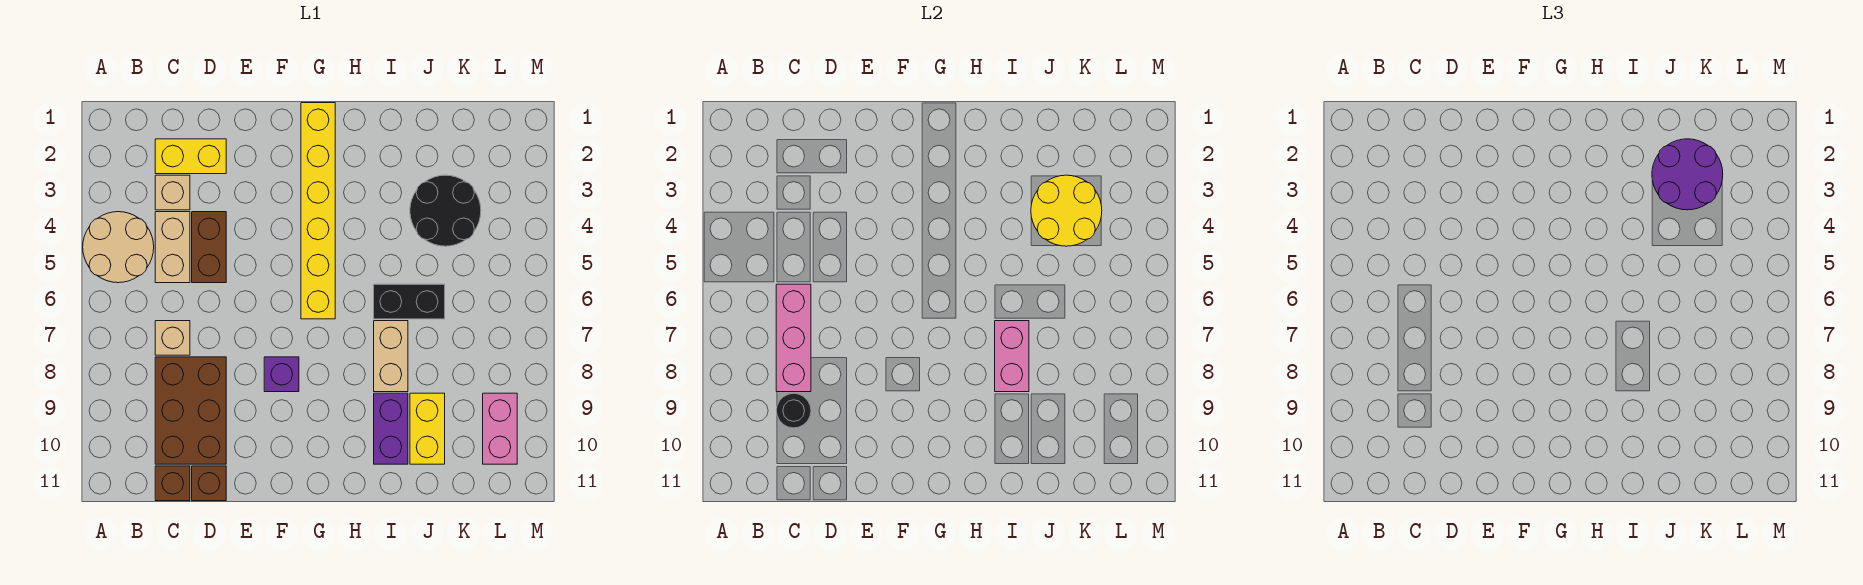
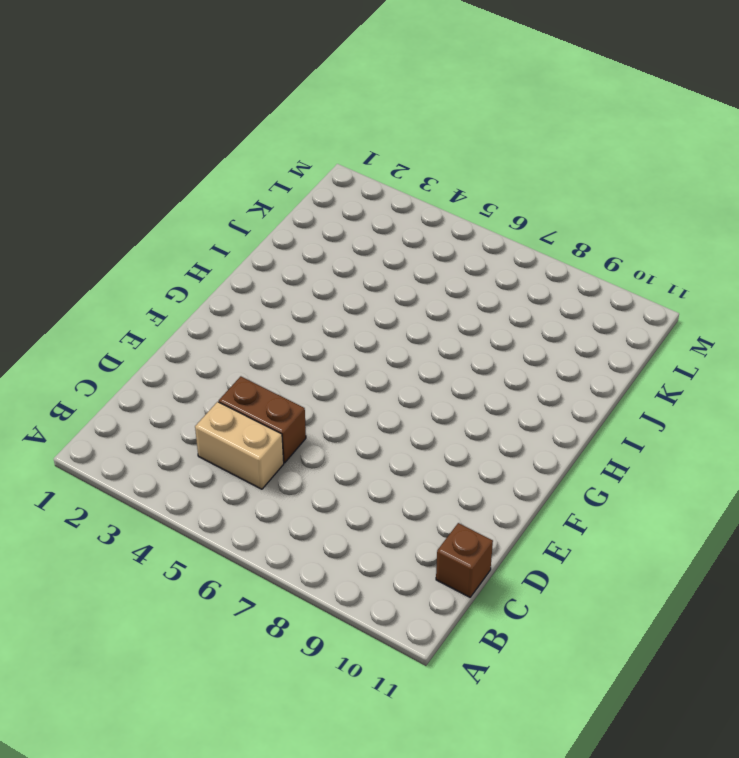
none -> tan 2x2 round brick [83,212,154,283]
none -> yellow 1x2 brick [155,139,226,174]
none -> tan 1x1 brick [155,175,190,210]

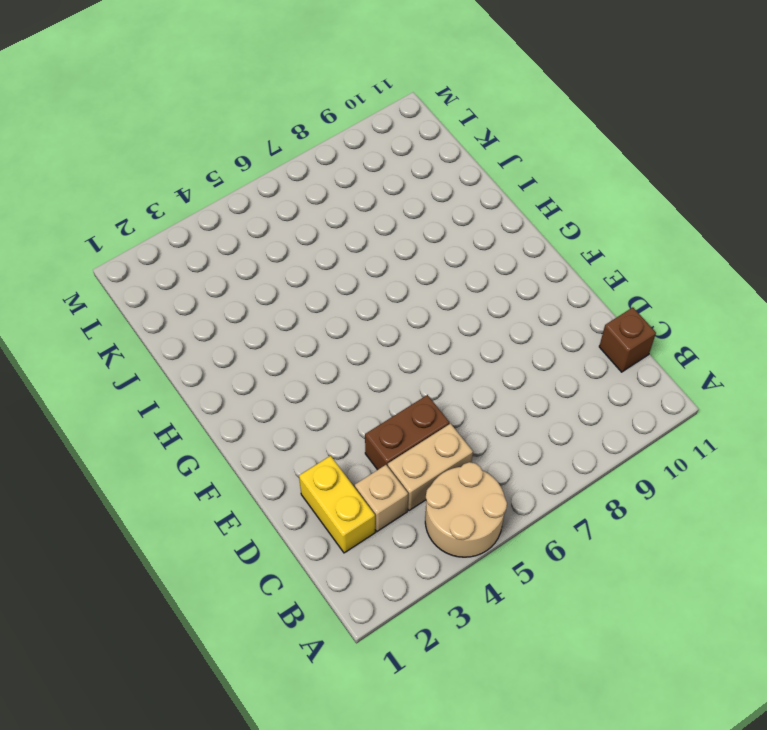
none -> tan 1x1 brick [155,321,190,355]
none -> brown 2x3 brick [155,357,226,464]
none -> brown 1x1 brick [192,466,226,501]

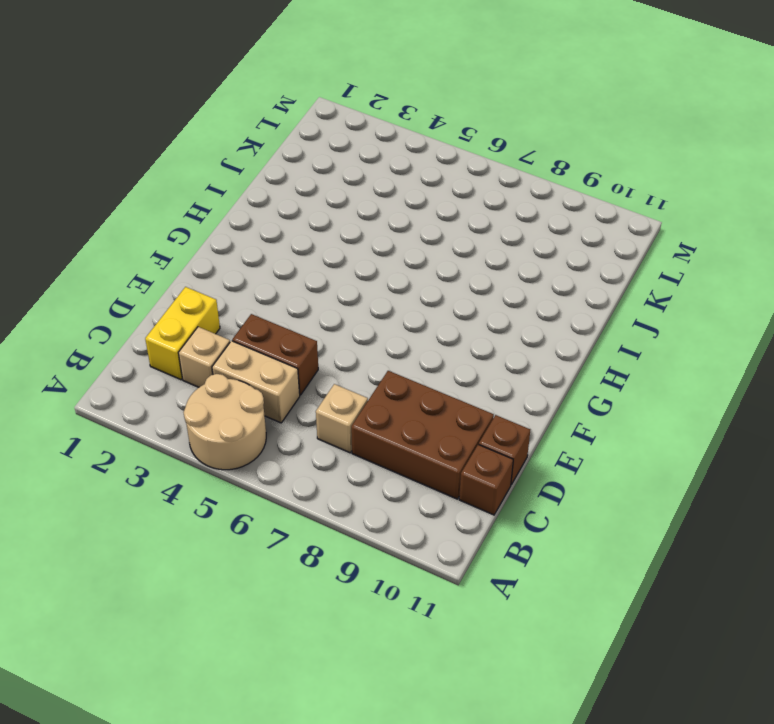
none -> purple 1x1 brick [264,357,299,392]
none -> yellow 1x6 brick [301,103,335,319]
none -> black 1x2 brick [374,284,445,319]

